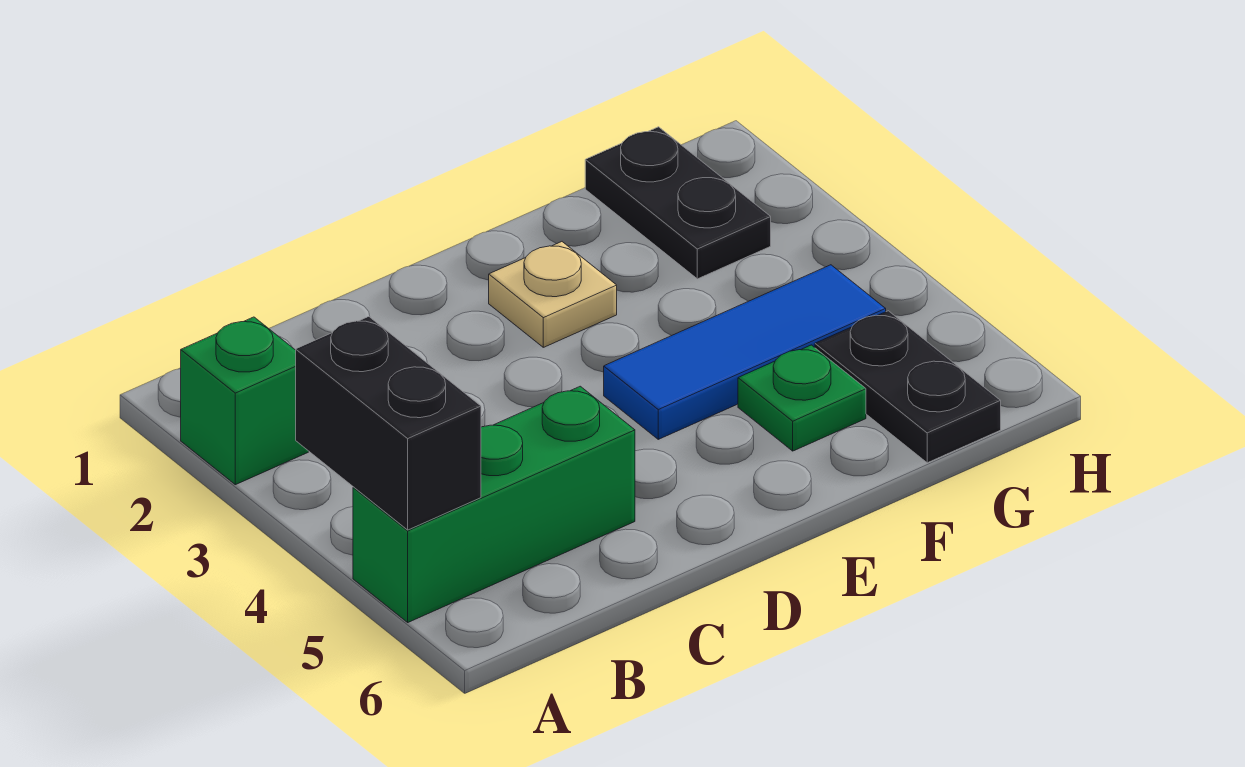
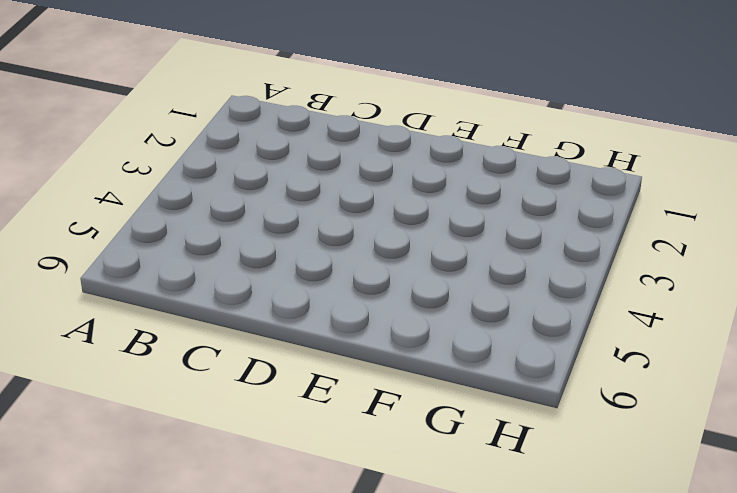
none -> green 1x1 brick [181,317,309,485]
none -> green 1x3 brick [353,386,635,622]

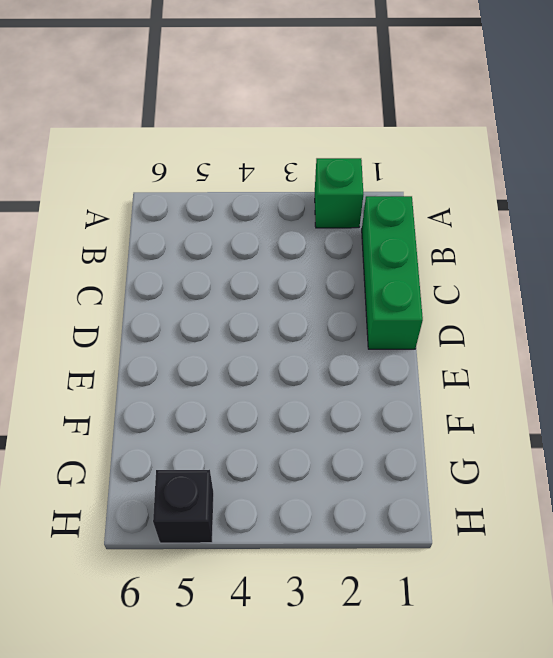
green 1x3 brick [362,196,423,349] -> green 1x3 brick moved to [353,386,635,622]
black 1x1 brick [153,470,214,543] -> none
none -> tan 1x1 plate [489,242,617,347]
none -> blue 1x3 tile [604,265,886,439]

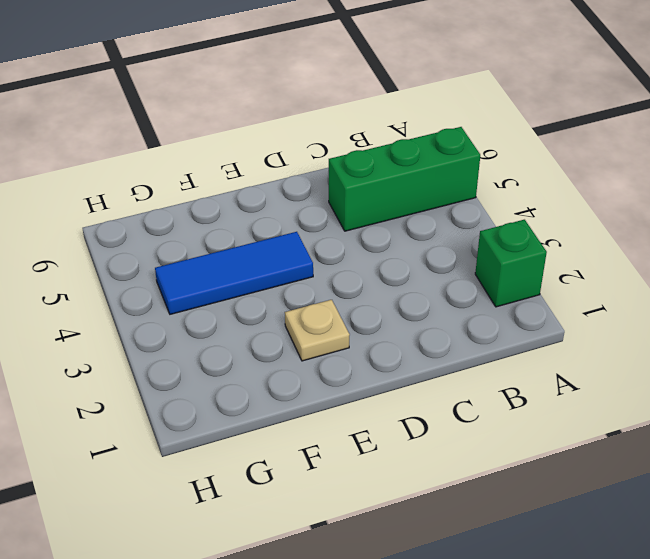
none -> green 1x1 plate [738,345,866,451]
none -> black 1x2 plate [585,127,771,279]

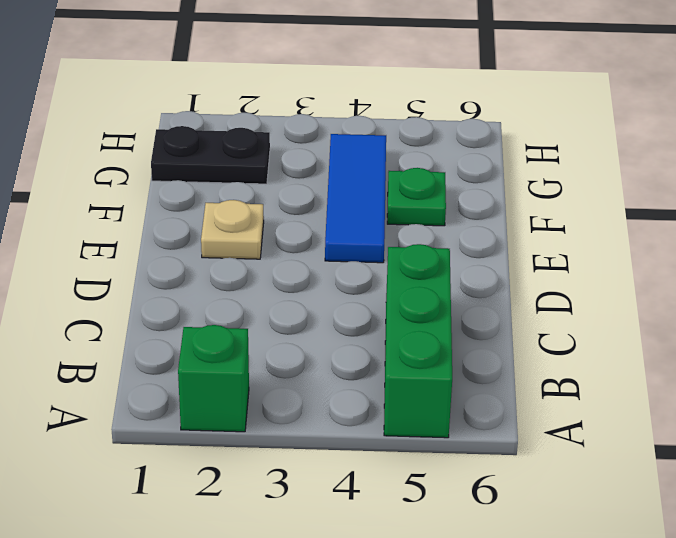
none -> black 1x2 plate [815,311,1001,463]
none -> black 1x2 brick [296,317,481,530]

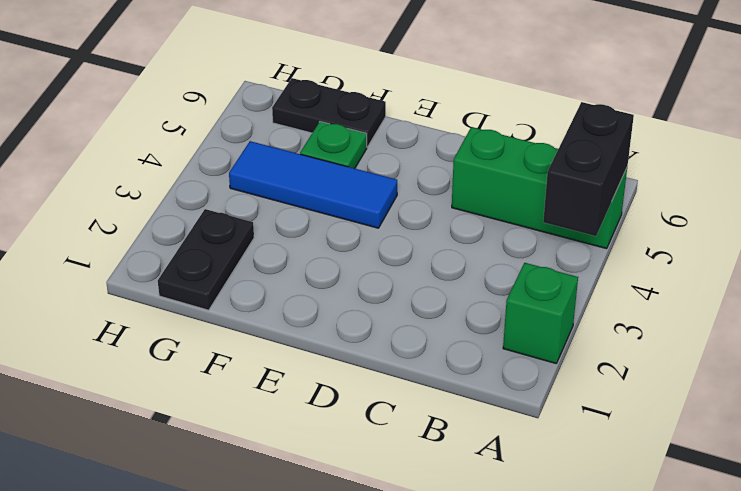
black 1x2 plate [272,78,386,147] -> black 1x2 plate turned to [815,311,1001,463]
none -> tan 1x1 plate [489,242,617,347]

